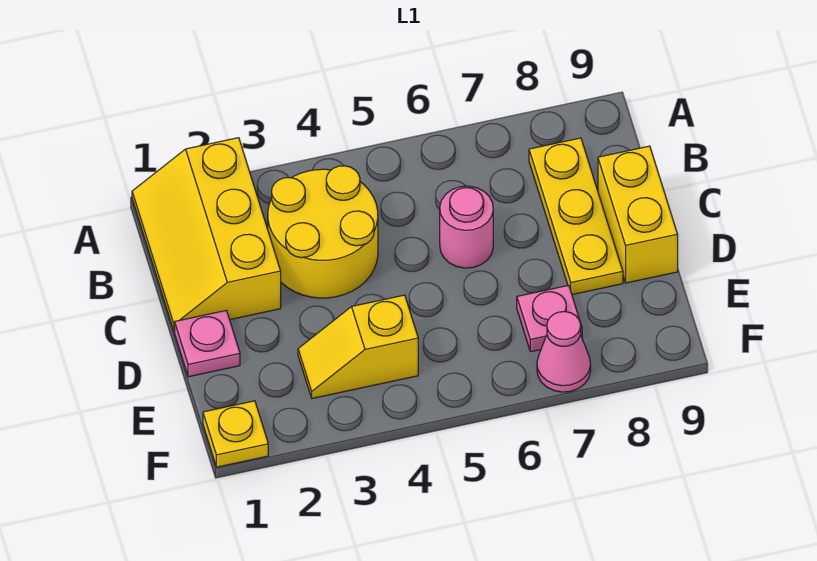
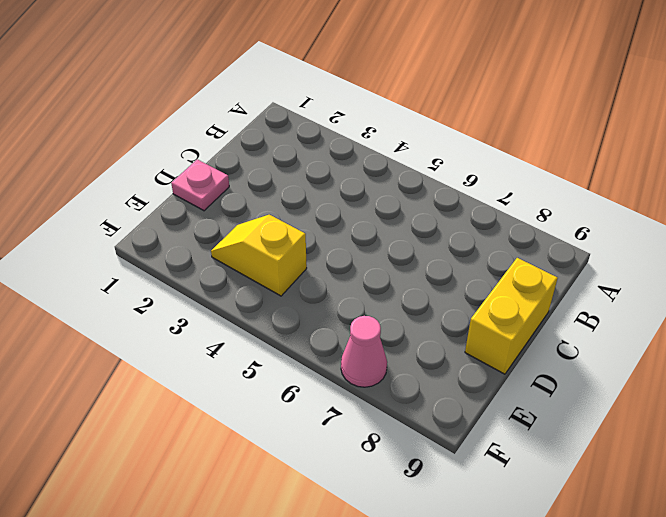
none -> yellow 2x3 slope [132,138,281,331]
none -> yellow 2x2 round brick [268,166,378,298]

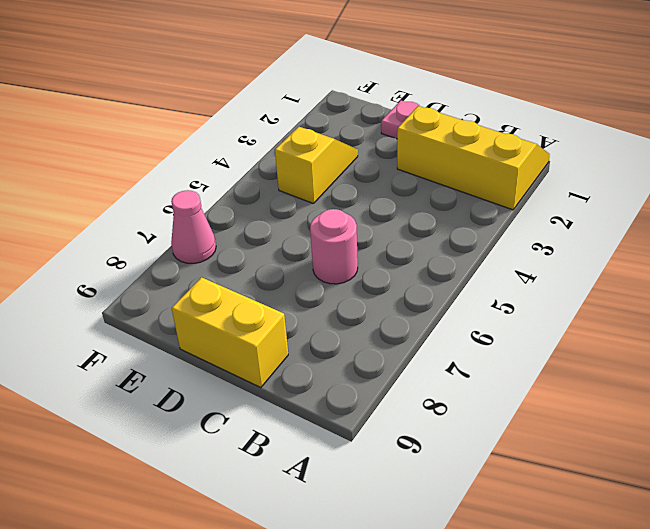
none -> yellow 2x2 round brick [268,166,378,298]
none -> yellow 1x3 plate [529,138,623,295]

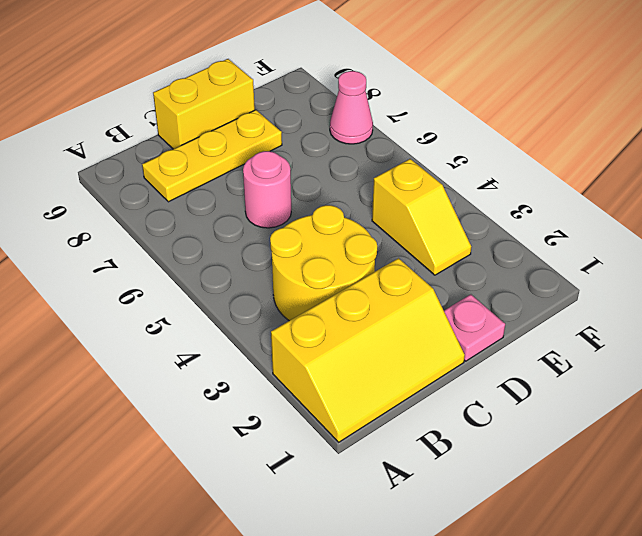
none -> pink 1x1 plate [517,285,582,352]
none -> yellow 1x1 plate [203,401,268,467]

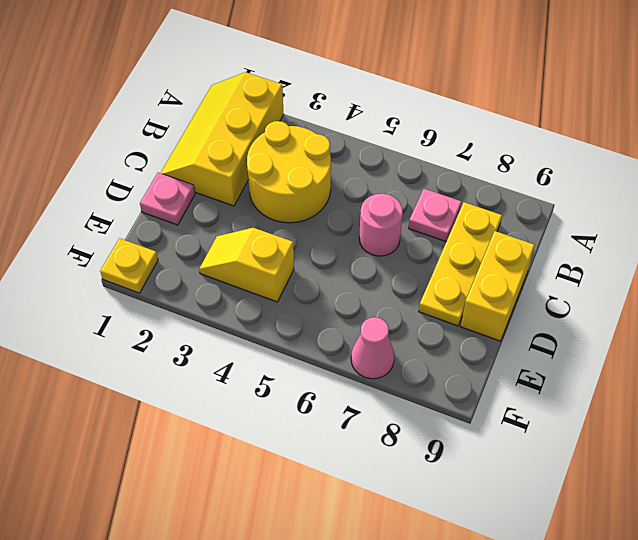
pink 1x1 plate [409,189,461,242] -> pink 1x1 plate moved to [517,285,582,352]

